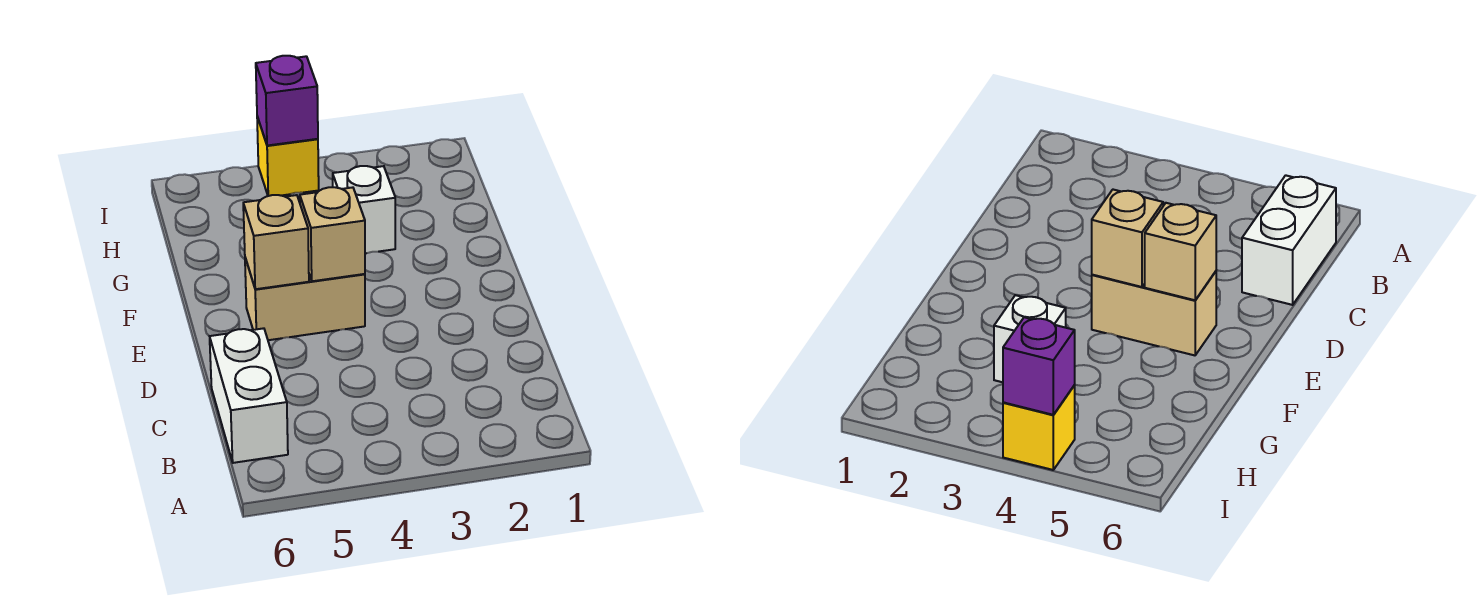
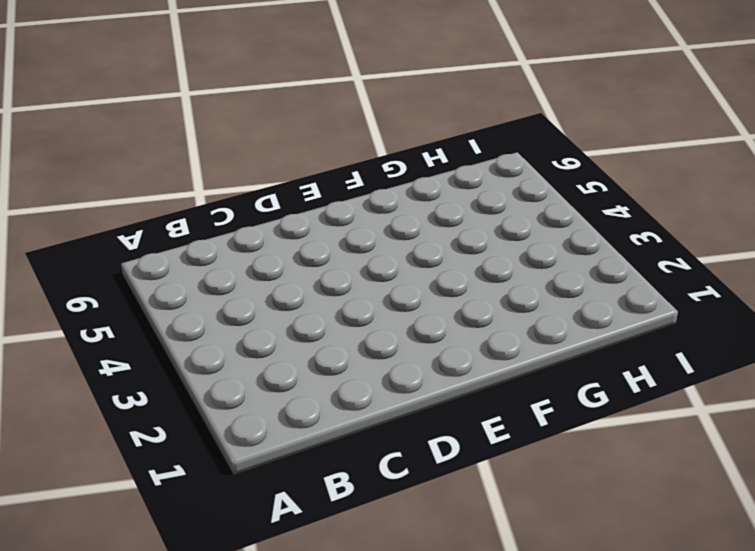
none -> white 1x2 brick [210,328,288,463]
none -> tan 1x2 brick [245,258,365,340]

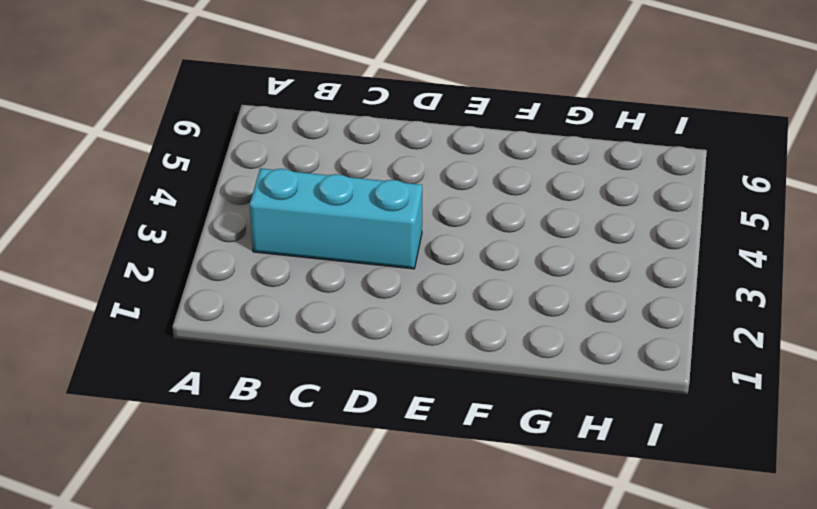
cyan 1x3 brick [250,168,422,269] -> none
none -> white 1x2 brick [210,328,288,463]
none -> tan 1x2 brick [245,258,365,340]

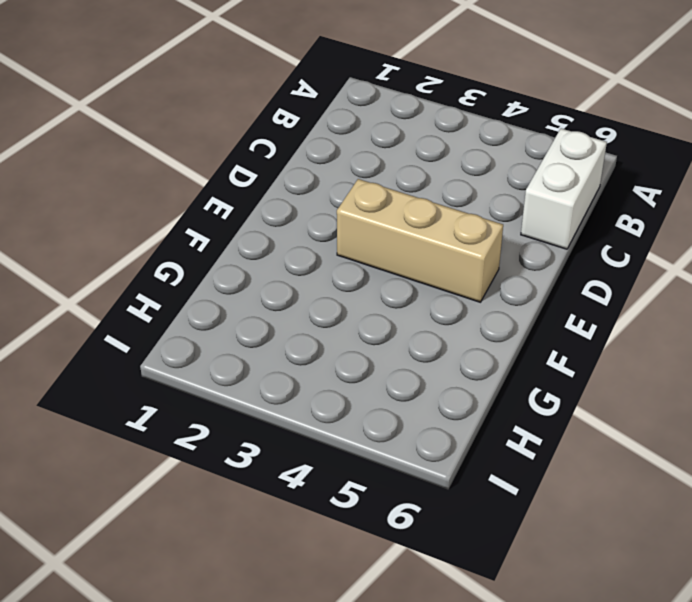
tan 1x3 brick [337,179,503,302] -> tan 1x2 brick [245,258,365,340]
none -> white 1x1 brick [333,166,395,253]
none -> yellow 1x1 brick [257,117,319,196]

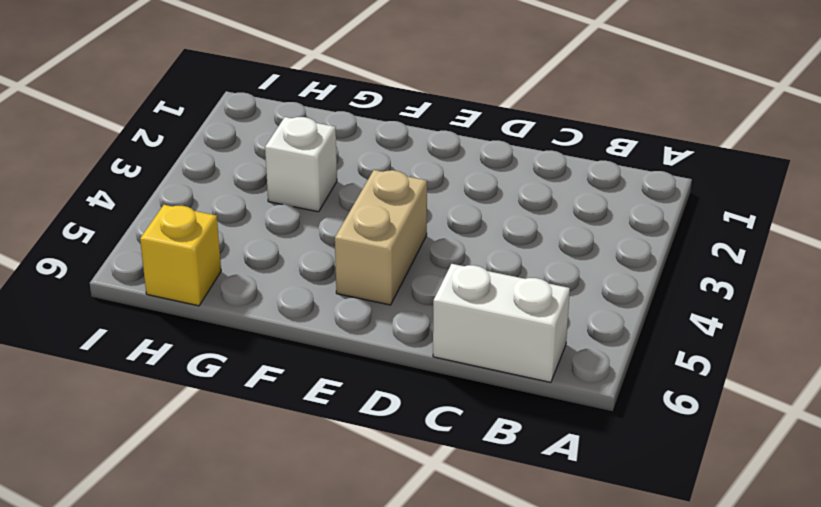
yellow 1x1 brick [140,205,221,306] -> yellow 1x1 brick moved to [257,117,319,196]
none -> tan 1x1 brick [300,187,365,281]
none -> tan 1x1 brick [243,195,309,289]

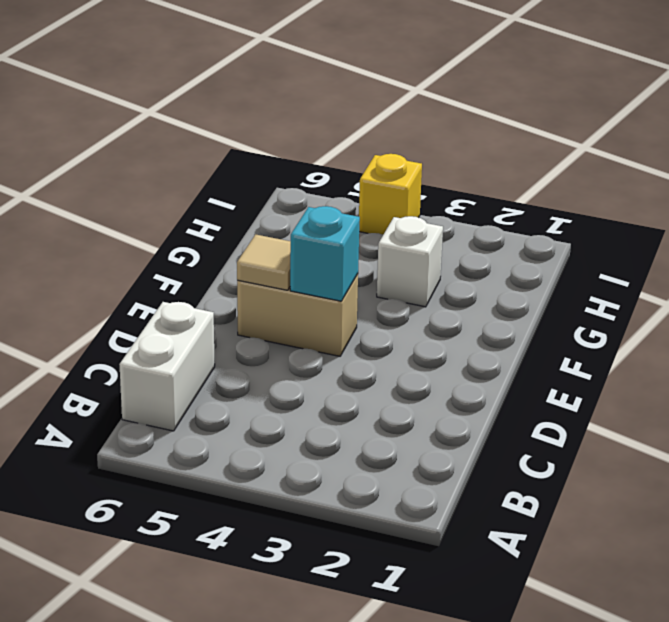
cyan 1x1 brick [290,206,360,301] -> tan 1x1 brick [300,187,365,281]
tan 1x1 tile [237,234,291,290] -> tan 1x1 brick [243,195,309,289]
none -> purple 1x1 brick [256,56,318,146]

